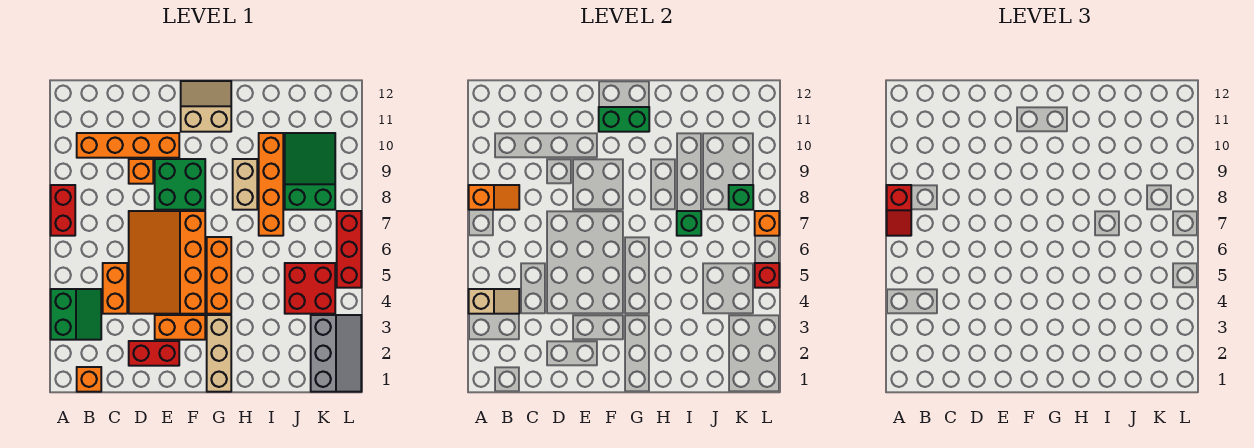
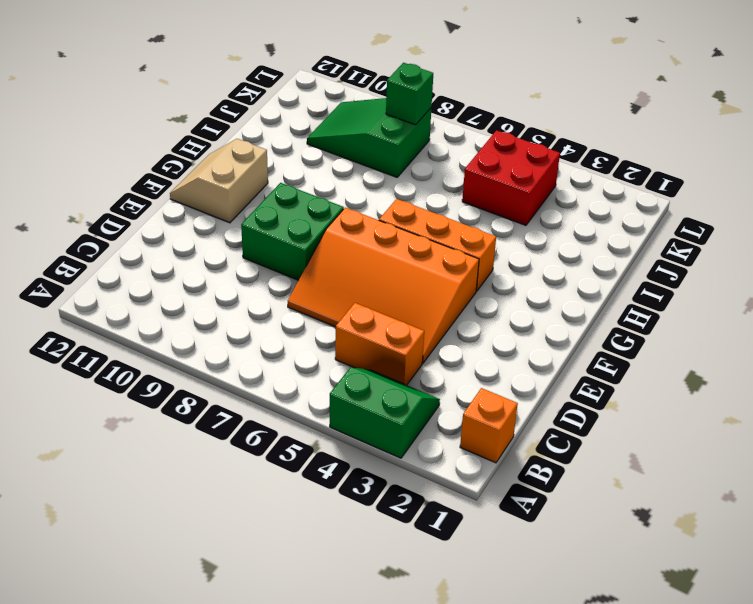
none -> red 1x2 brick [51,185,75,236]
none -> orange 1x4 brick [77,133,179,158]
none -> red 1x2 brick [129,341,179,366]

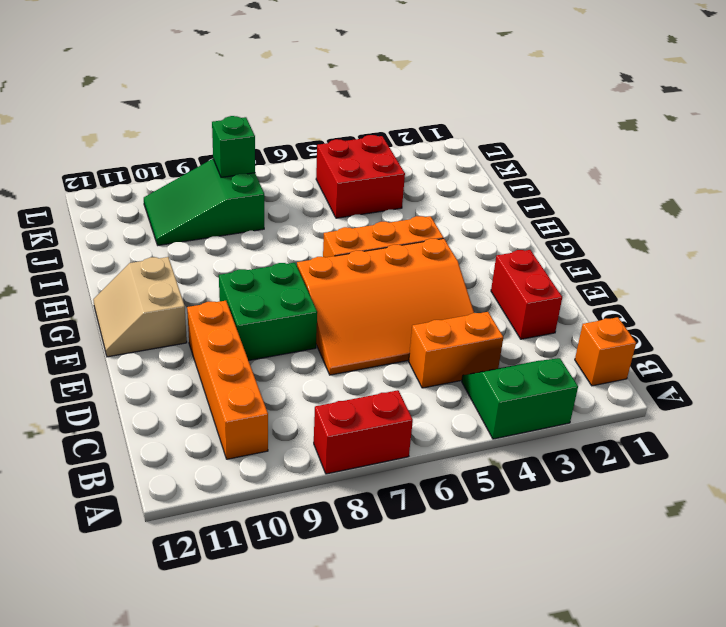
none -> orange 1x1 brick [129,159,153,184]
none -> orange 1x2 brick [155,315,205,340]
none -> tan 1x3 brick [207,315,231,392]

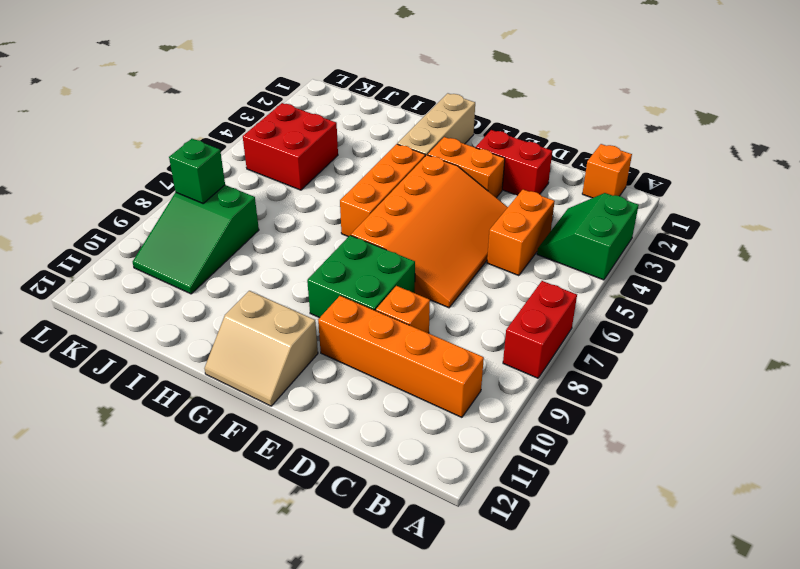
none -> tan 1x2 brick [233,159,257,210]
none -> orange 1x4 brick [259,133,283,236]
none -> grey 2x3 slope [311,315,361,392]

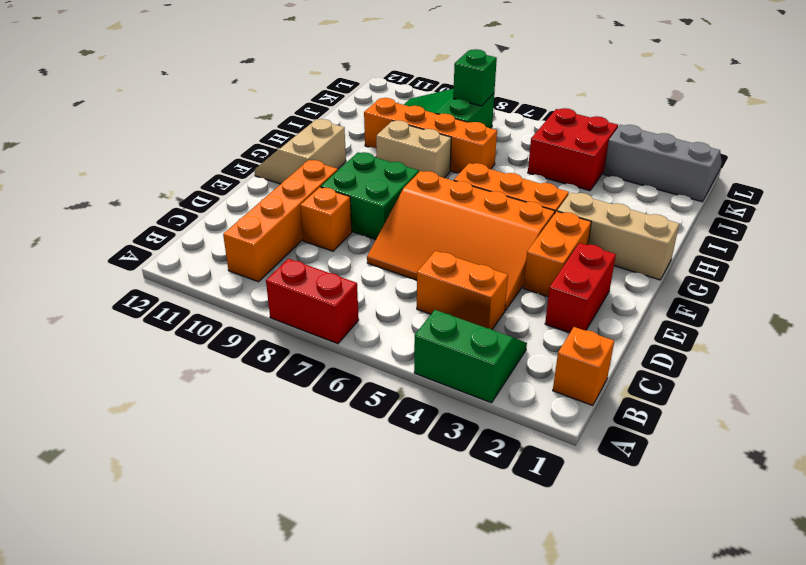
none -> red 1x3 brick [337,211,361,288]
none -> tan 1x2 slope [469,289,519,314]
none -> orange 1x2 slope [469,185,519,210]

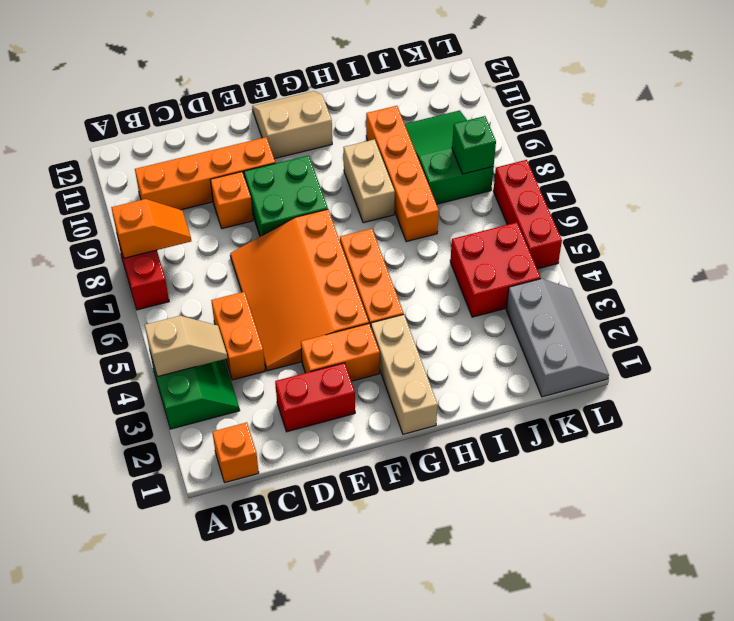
none -> green 1x2 brick [599,107,649,132]
none -> green 1x1 brick [677,211,701,236]
none -> red 1x1 brick [755,263,779,288]

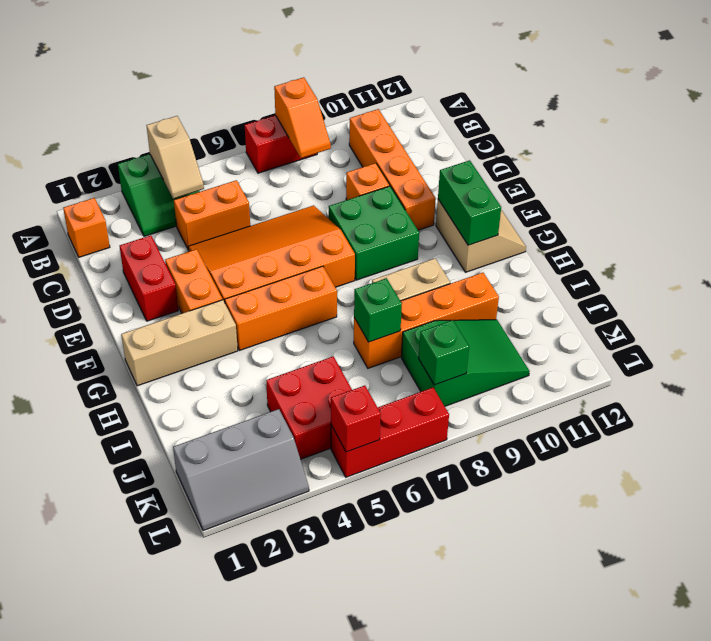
none -> orange 1x1 brick [755,211,779,236]
none -> red 1x2 slope [887,185,911,236]

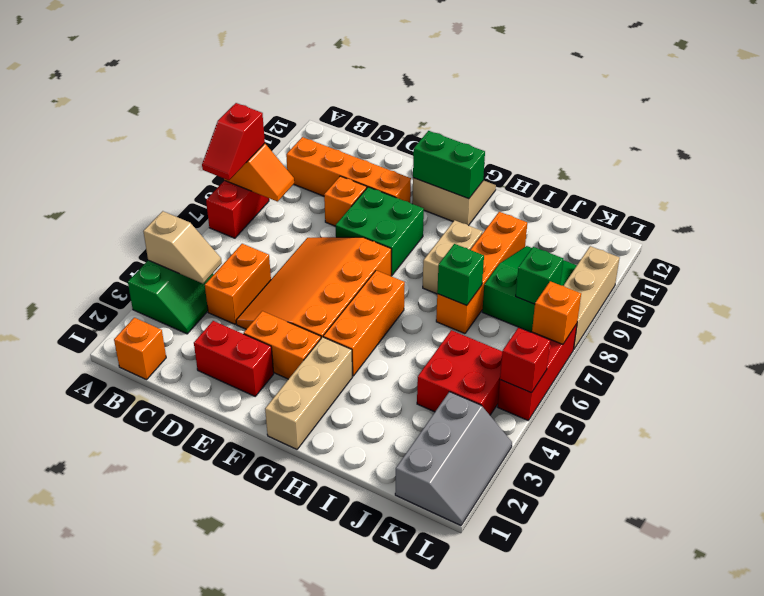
tan 1x3 brick [563,246,620,350] -> none

